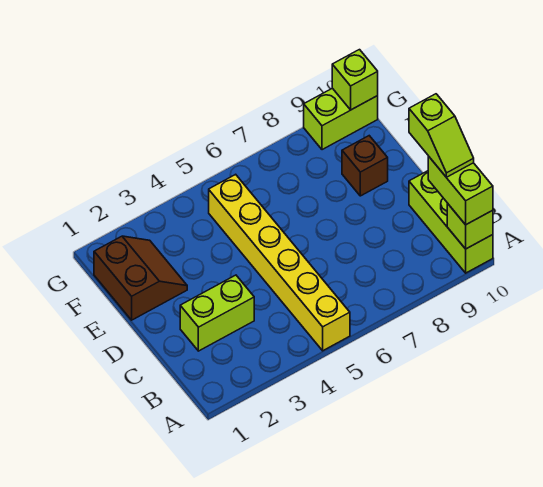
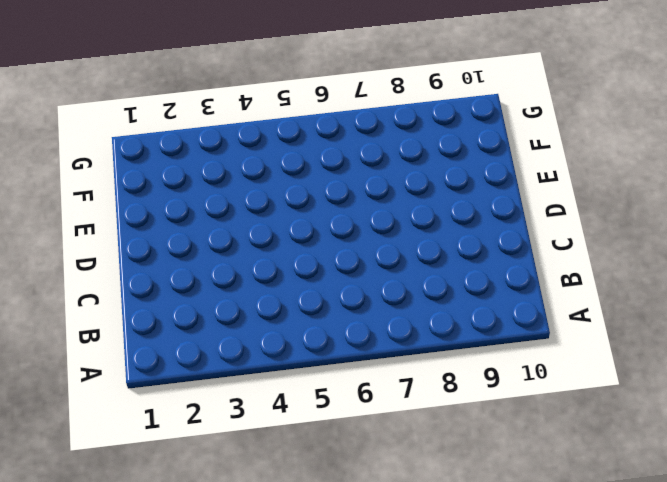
none -> yellow 1x6 brick [209,174,350,351]
none -> lime 1x3 brick [409,171,493,273]

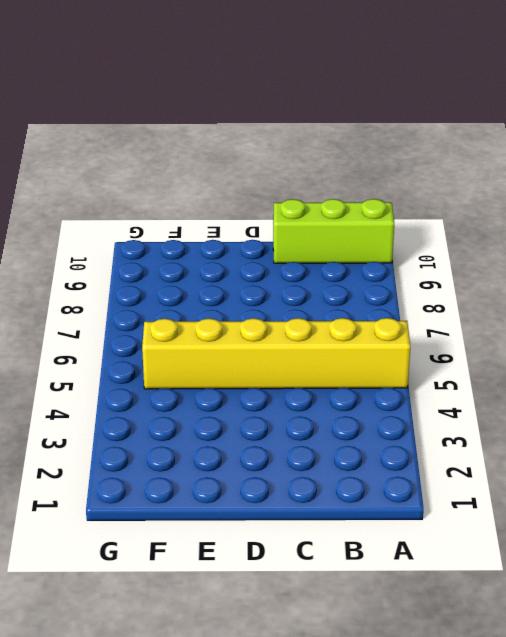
none -> lime 1x2 brick [180,275,254,351]
none -> brown 2x2 slope [94,236,187,320]

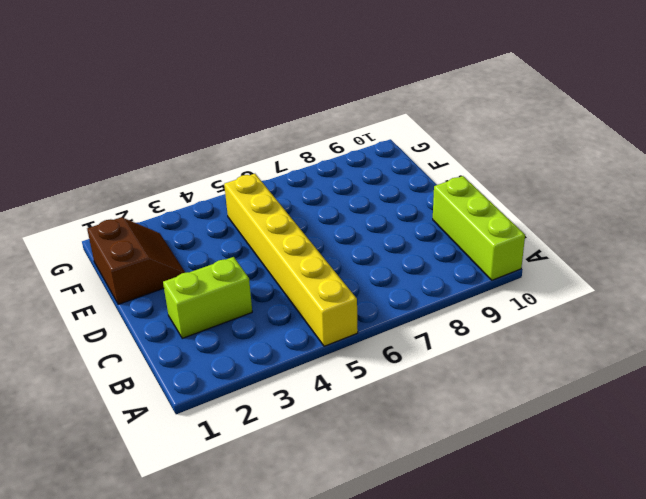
none -> brown 1x1 brick [342,136,388,196]
none -> lime 1x2 brick [304,88,378,150]

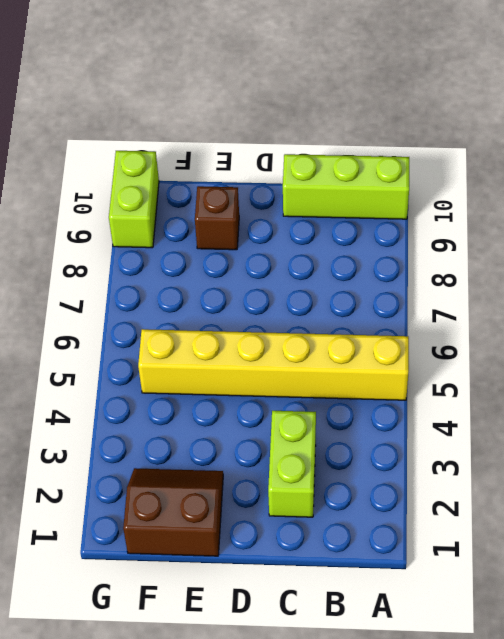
none -> lime 1x1 brick [447,203,493,249]
none -> lime 1x1 brick [332,50,378,110]

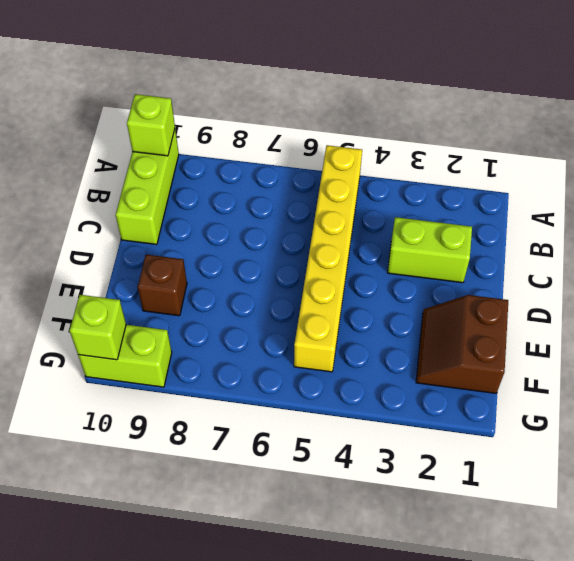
none -> lime 1x2 brick [428,156,493,225]
none -> lime 1x2 slope [409,94,474,177]

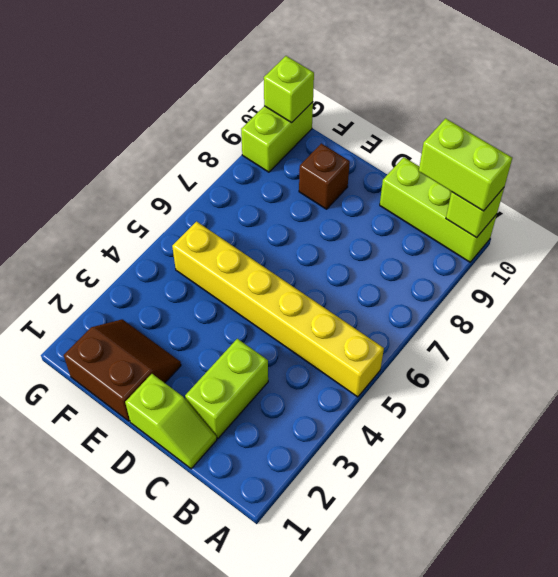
lime 1x2 slope [125,374,217,469] -> lime 1x2 slope moved to [409,94,474,177]

